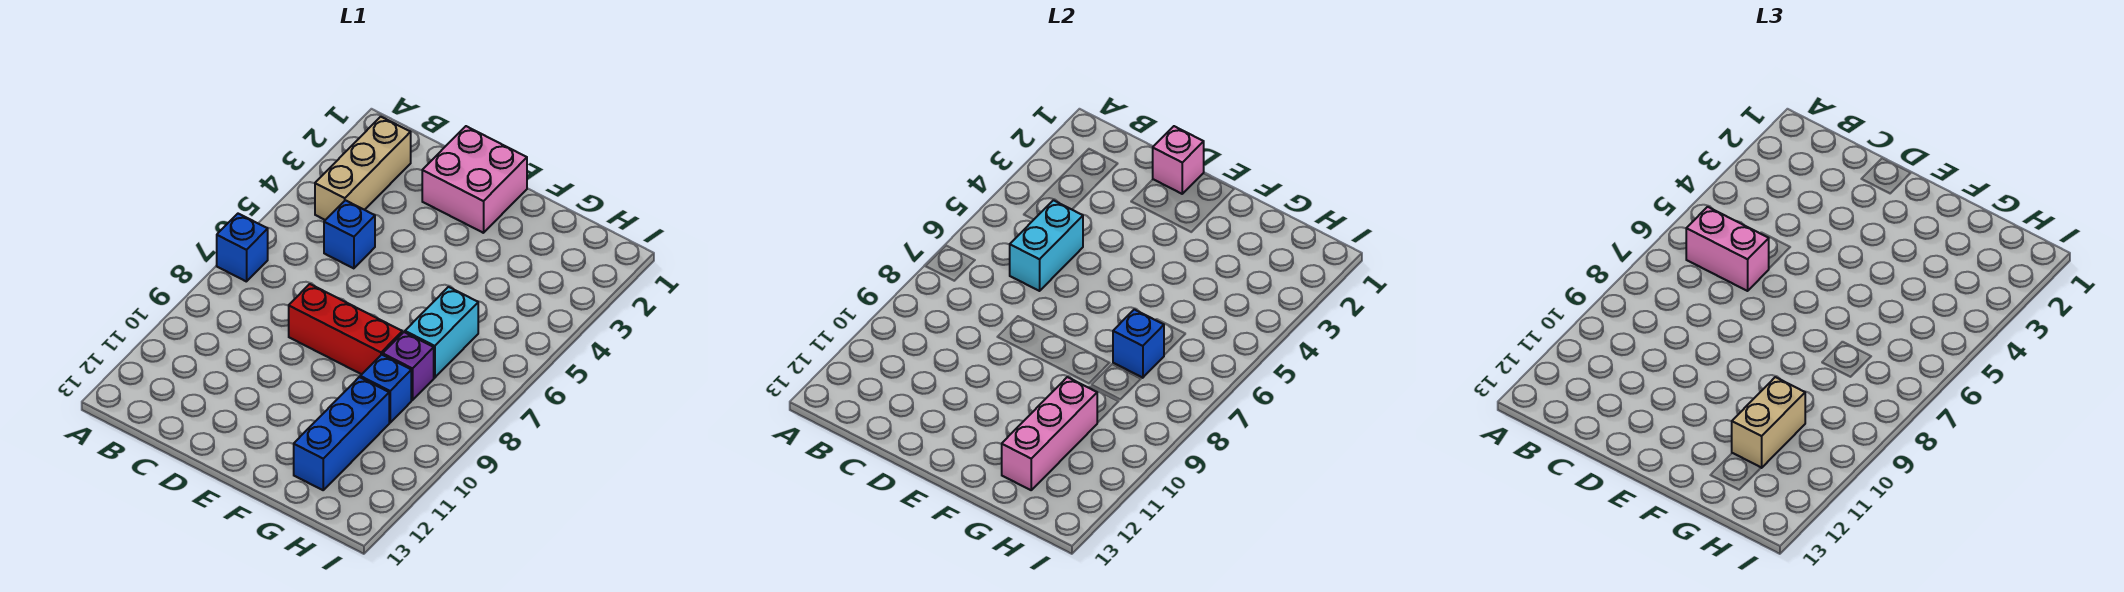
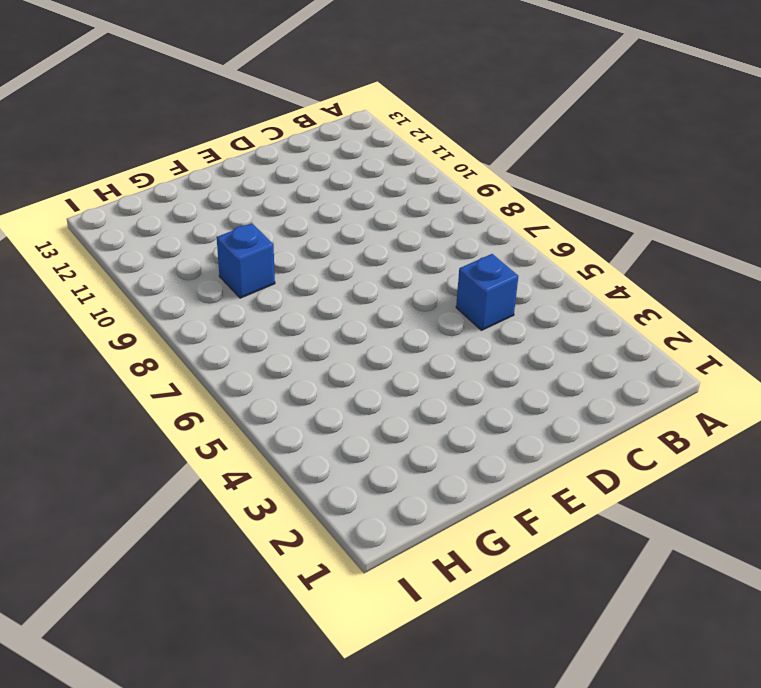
none -> blue 1x1 brick [217,214,268,282]
none -> tan 1x3 brick [315,117,411,220]
none -> pink 2x2 brick [422,126,527,233]

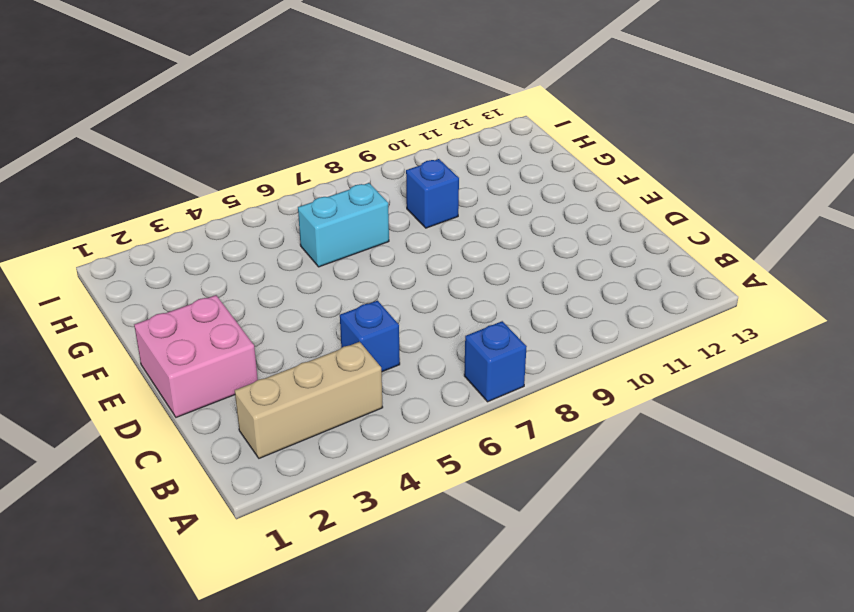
none -> red 1x3 brick [289,284,402,374]
none -> purple 1x1 brick [383,332,434,400]
none -> blue 1x3 brick [294,377,389,490]

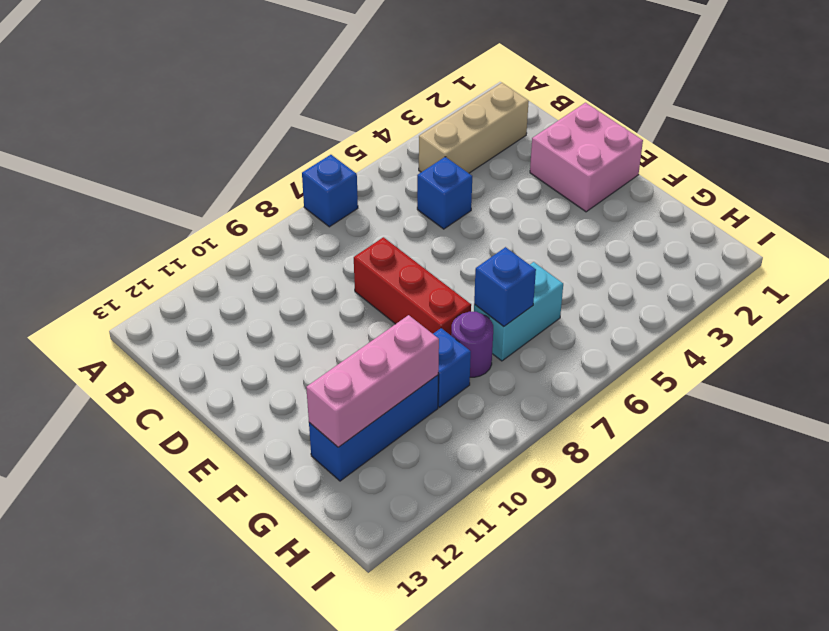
purple 1x1 round brick [451,312,493,377] -> purple 1x1 brick [383,332,434,400]
none -> cyan 1x2 brick [1010,200,1083,291]
none -> pink 1x1 brick [1153,126,1204,194]
none -> pink 1x2 brick [1686,207,1769,291]

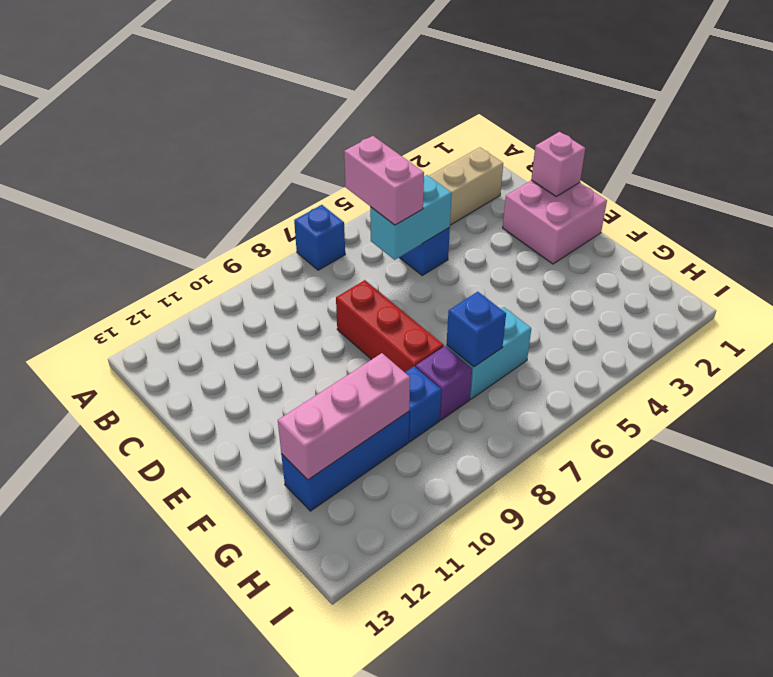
none -> tan 1x2 brick [1732,377,1805,468]

